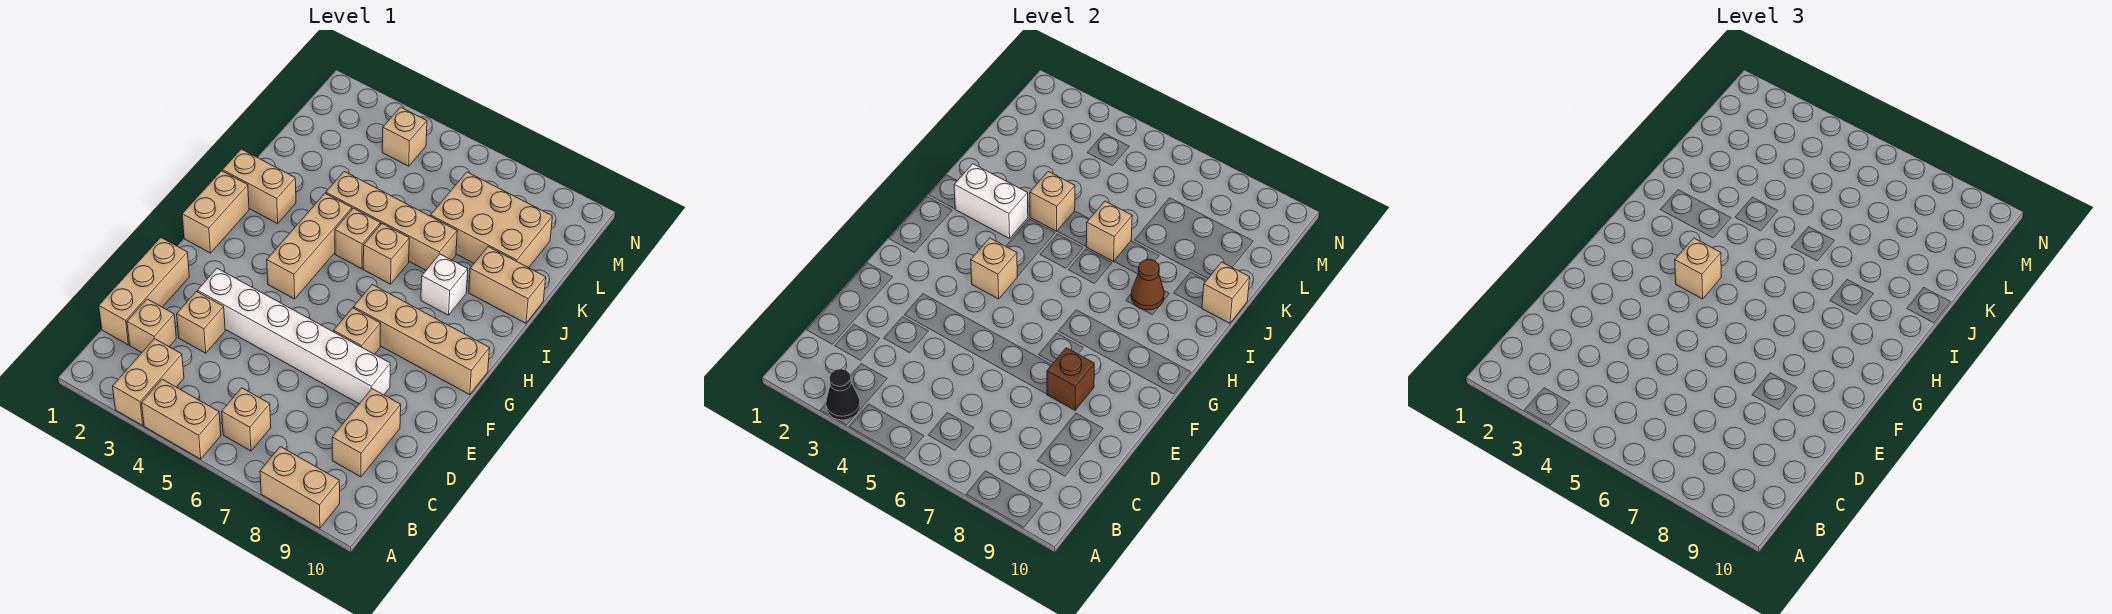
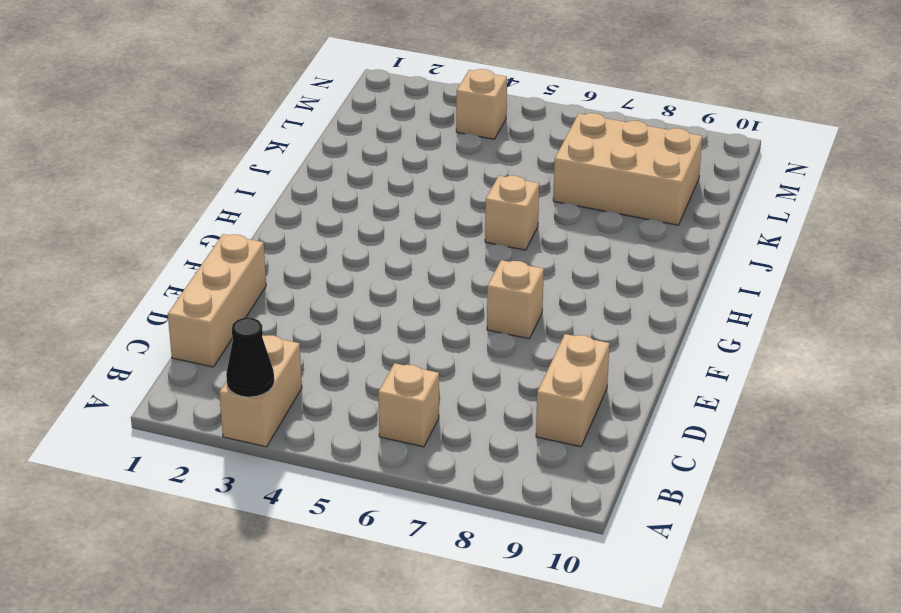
none -> tan 1x2 brick [142,379,221,459]
none -> tan 1x2 brick [260,447,340,528]
none -> tan 1x1 brick [127,299,176,353]
none -> tan 1x1 brick [177,291,225,353]

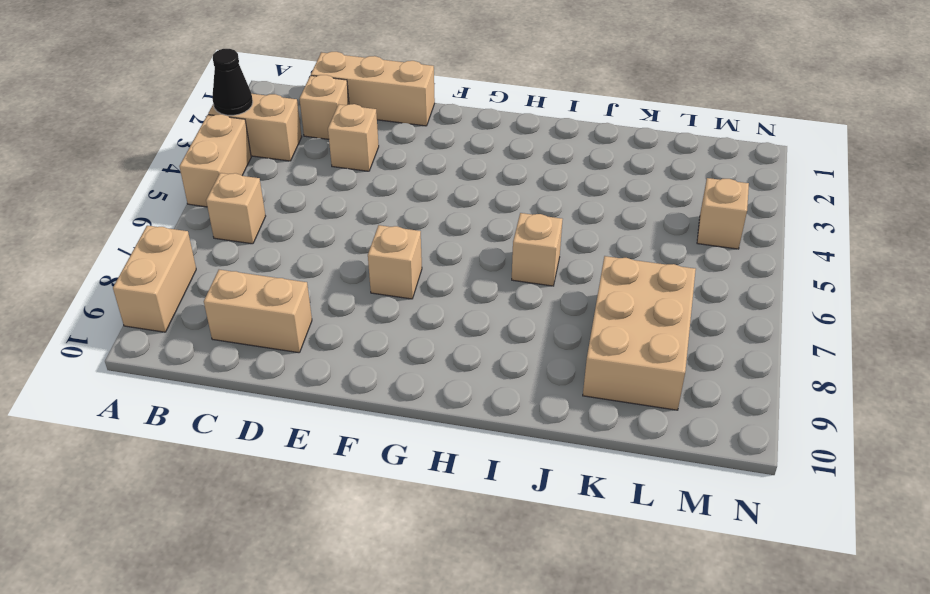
none -> white 1x6 brick [198,268,390,404]
none -> tan 1x2 brick [182,171,249,253]
none -> tan 1x3 brick [267,193,352,299]
none -> tan 1x4 brick [353,285,490,395]

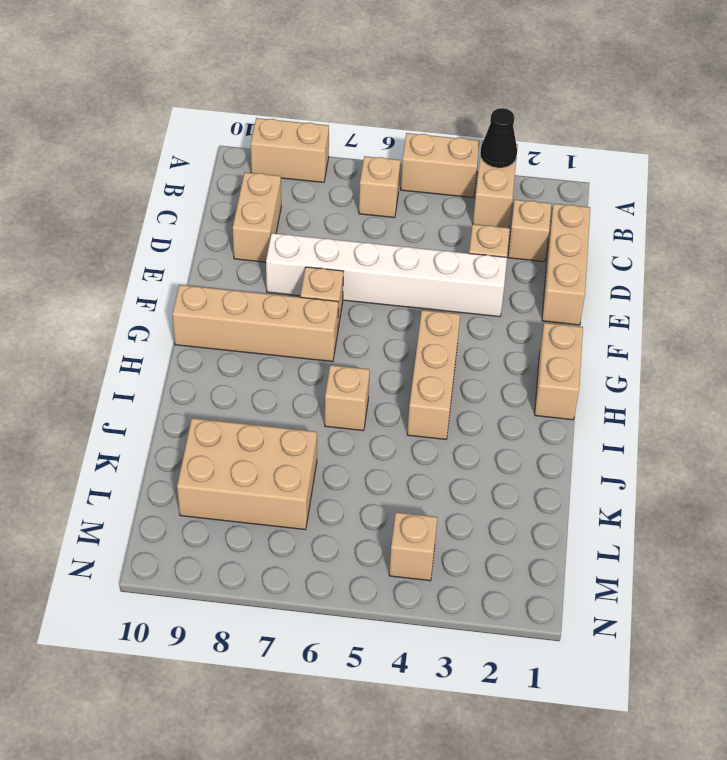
none -> tan 1x2 brick [222,149,296,224]
none -> tan 1x1 brick [335,208,381,269]
none -> white 1x1 brick [421,254,468,315]
none -> tan 1x4 brick [326,171,457,270]

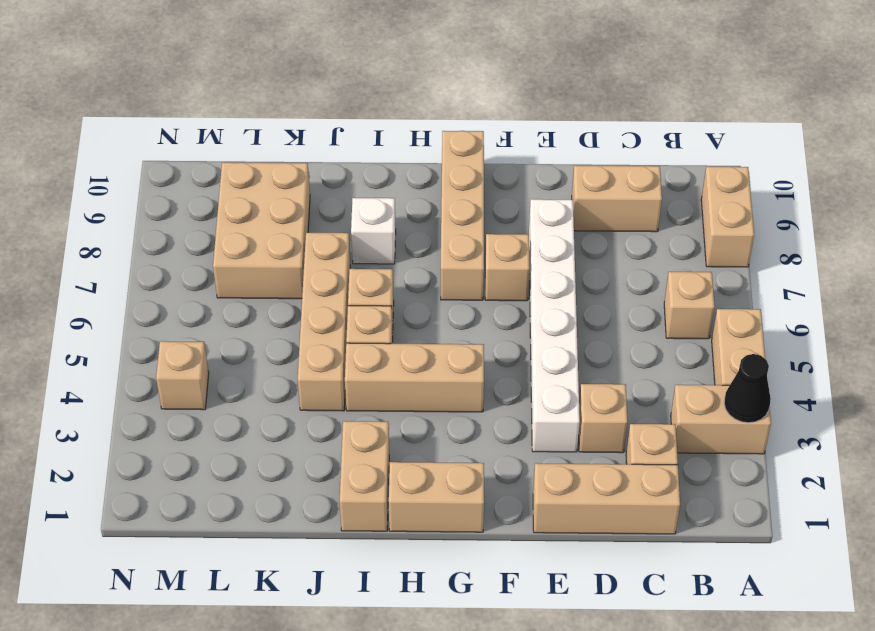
none -> tan 1x2 brick [469,247,546,323]
none -> brown 1x1 brick [1047,348,1094,410]
none -> tan 1x1 brick [971,238,1017,299]
none -> white 1x2 brick [954,164,1028,239]

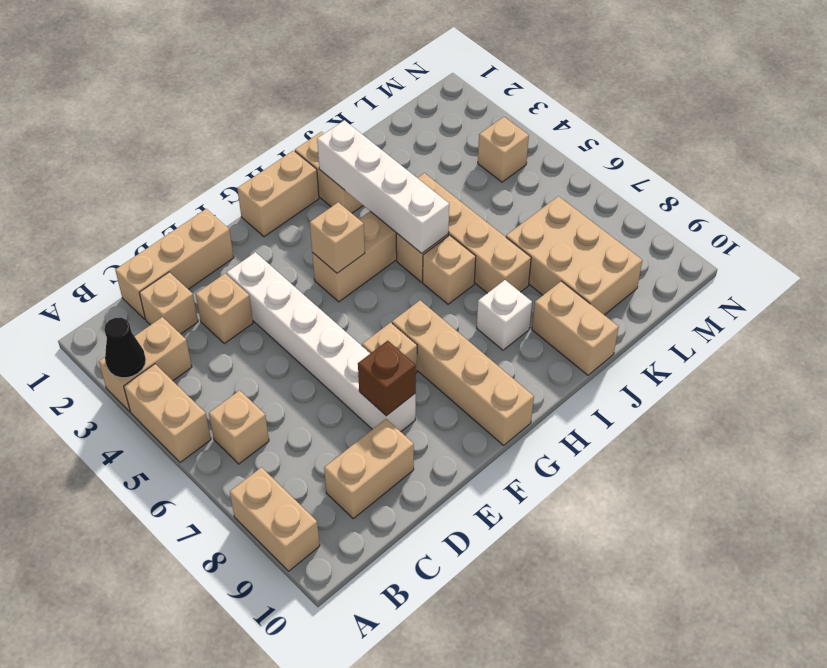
white 1x4 brick [317,120,449,253] -> white 1x2 brick [954,164,1028,239]
none -> brown 1x1 cone [1131,259,1164,310]
none -> tan 1x1 brick [1030,171,1075,231]
none -> tan 1x1 brick [1086,201,1132,262]
none -> tan 1x1 brick [1202,262,1250,323]

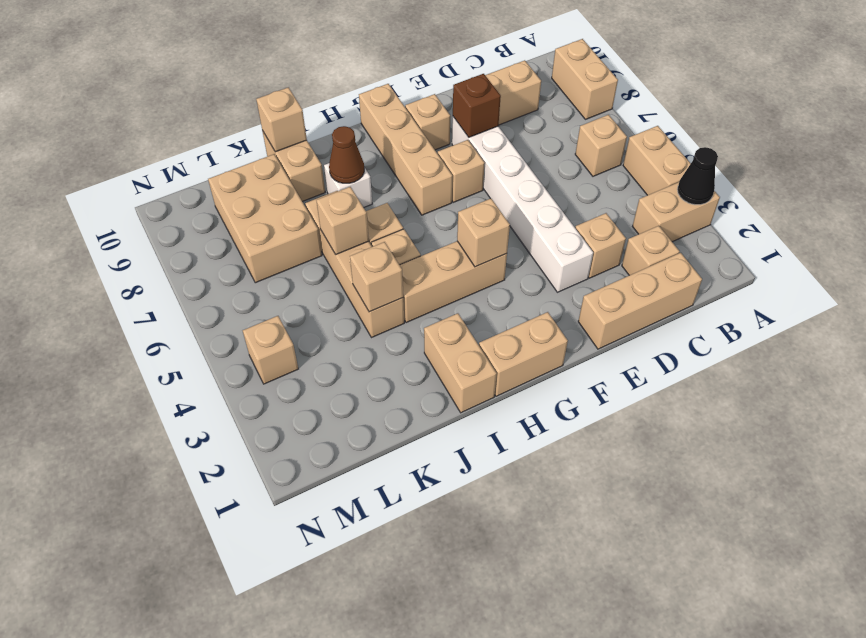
tan 1x1 brick [405,94,450,150] -> tan 1x1 brick moved to [1675,238,1721,299]
none -> white 1x2 brick [954,164,1028,239]

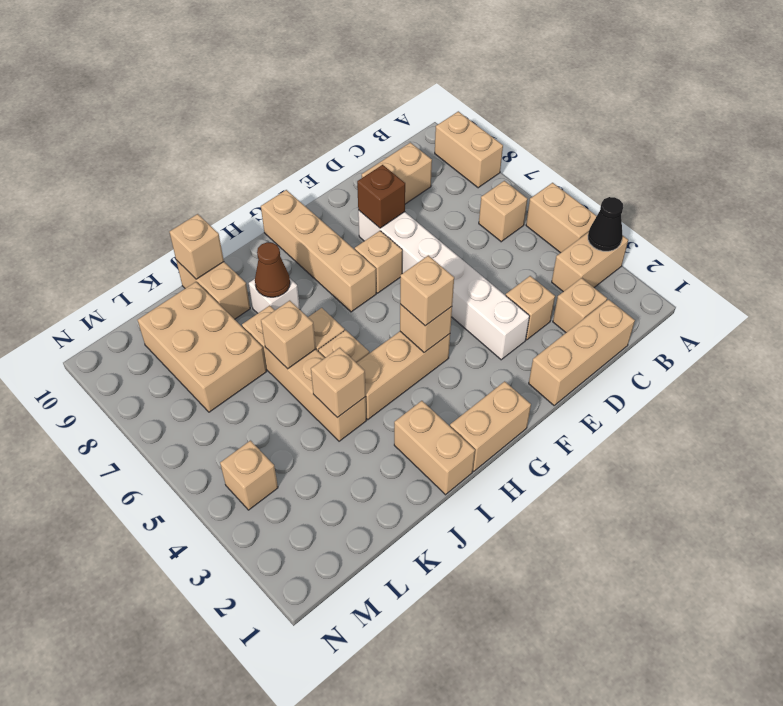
none -> white 1x2 brick [954,164,1028,239]

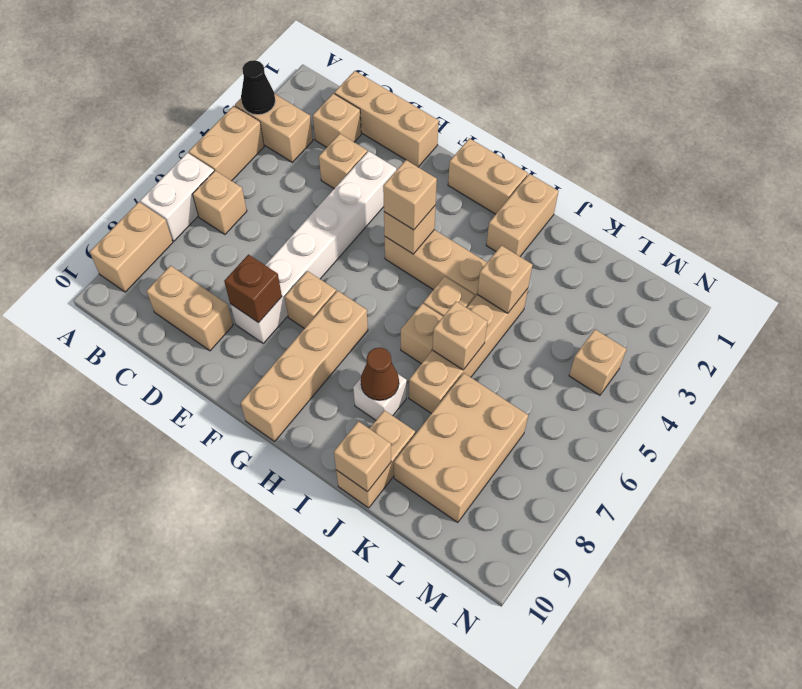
white 1x2 brick [140,153,214,241] -> white 1x2 brick moved to [954,164,1028,239]

